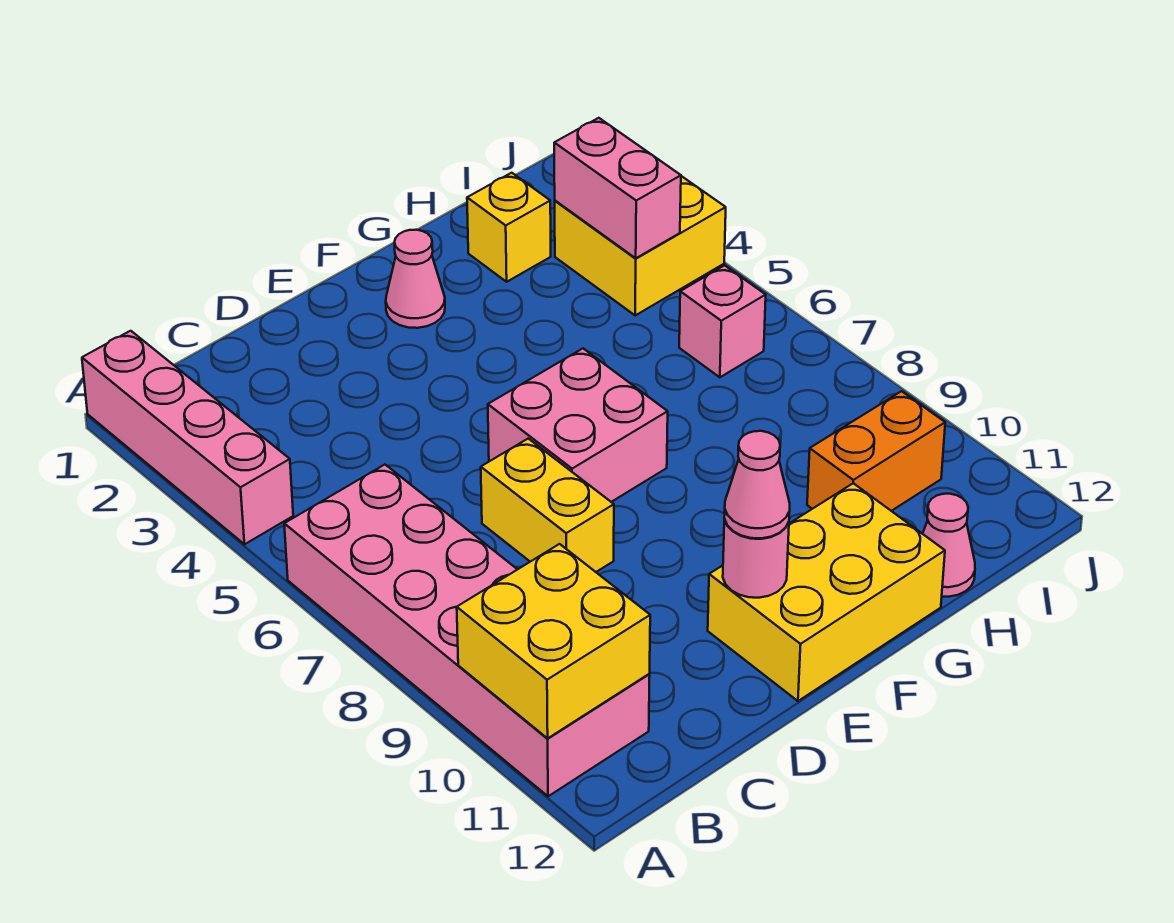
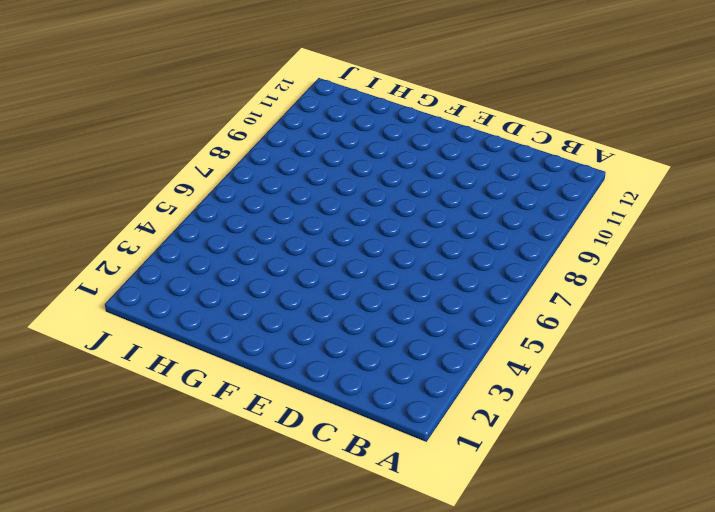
none -> pink 1x4 brick [82,331,293,544]
none -> pink 2x6 brick [284,465,650,796]
none -> yellow 1x2 brick [481,439,614,572]

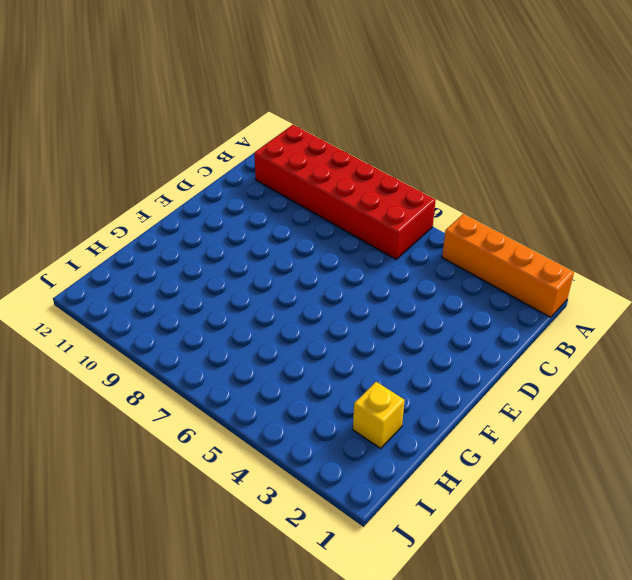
orange 1x4 brick [442,214,574,317] -> pink 1x4 brick [82,331,293,544]
red 2x6 brick [254,125,436,259] -> pink 2x6 brick [284,465,650,796]
none -> yellow 1x2 brick [481,439,614,572]
none -> pink 2x2 brick [488,349,668,502]
none -> yellow 2x3 brick [708,483,945,701]

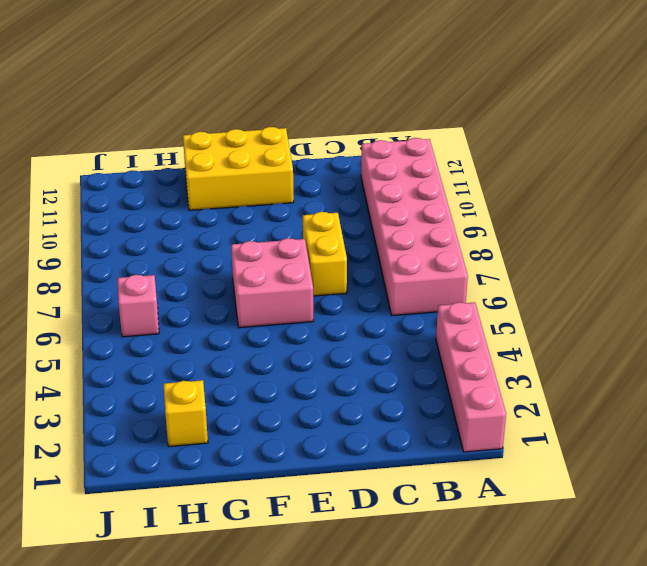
none -> pink 1x1 cone [386,230,445,328]
none -> orange 1x2 brick [807,391,945,511]
none -> pink 1x1 cone [923,494,975,597]

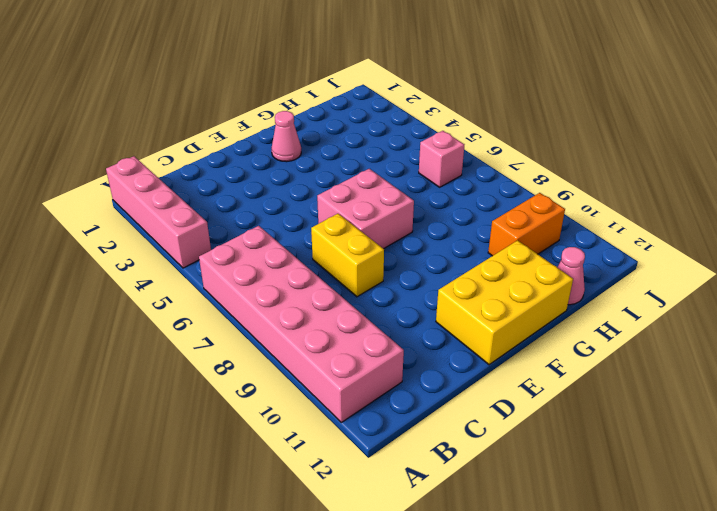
none -> yellow 1x1 brick [467,173,551,282]
none -> yellow 2x2 brick [555,176,726,315]
none -> yellow 2x2 brick [457,544,650,738]

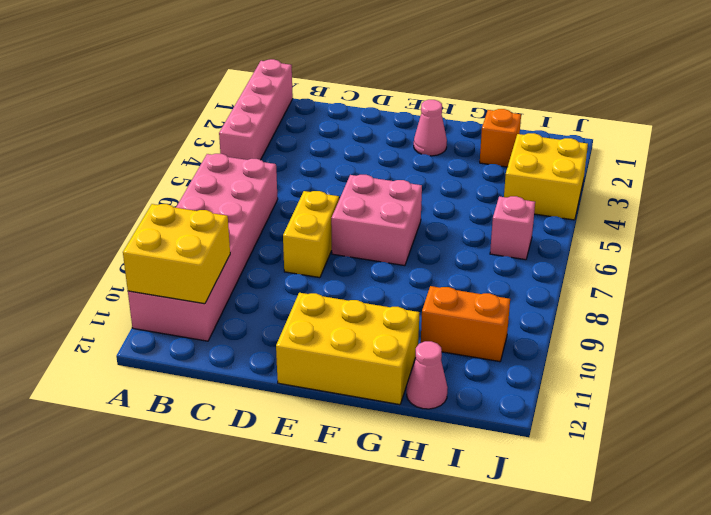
orange 1x1 brick [480,109,521,167] -> yellow 1x1 brick [467,173,551,282]
none -> pink 1x1 round brick [723,519,789,598]
none -> pink 1x2 brick [554,118,681,258]
none -> pink 1x1 cone [724,431,790,538]

